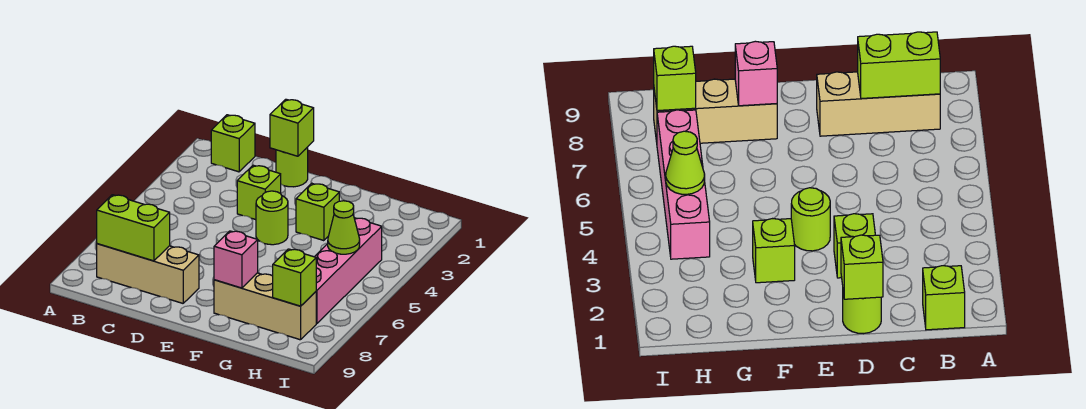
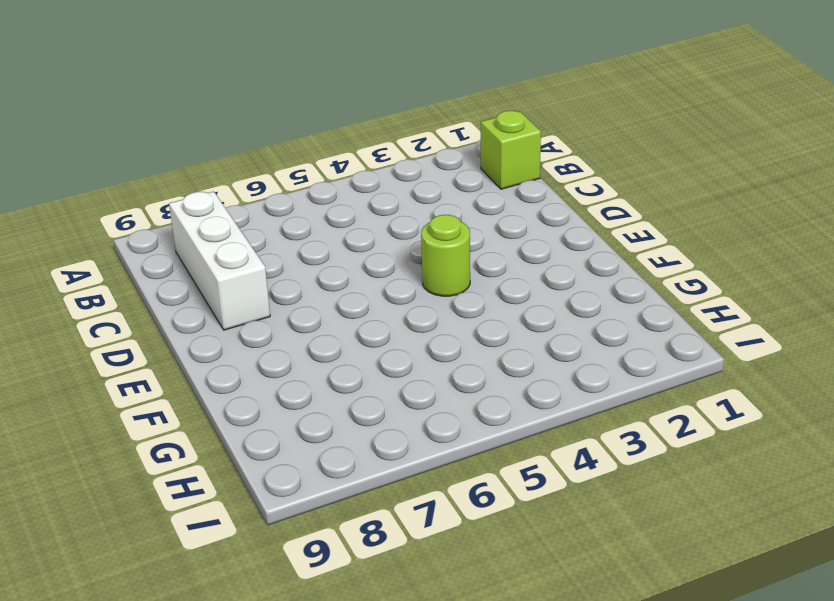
white 1x3 brick [169,191,270,330] -> tan 1x3 brick [97,244,199,303]
none -> lime 1x1 round brick [276,147,308,187]
none -> lime 1x1 brick [237,165,281,220]
none -> lime 1x1 brick [296,183,339,241]

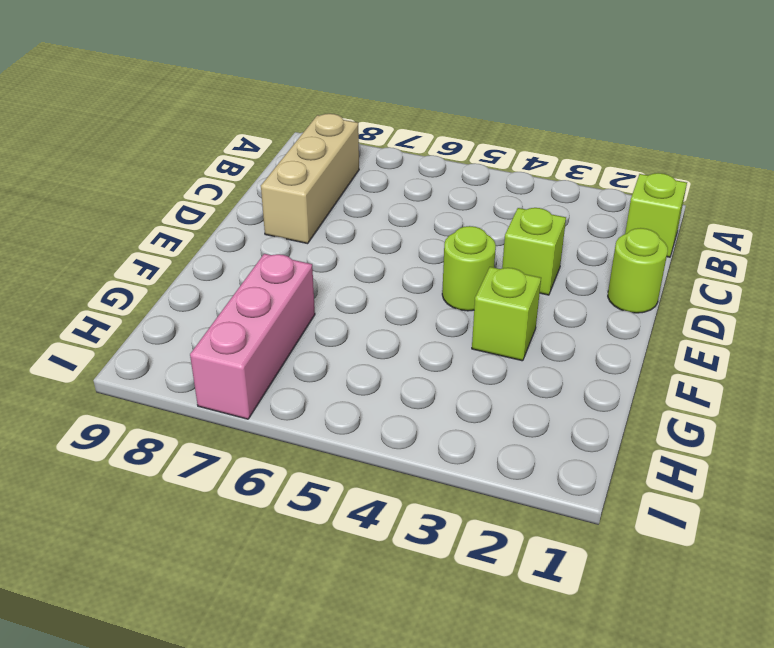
pink 1x3 brick [190,254,315,419] -> pink 1x4 brick [315,218,382,323]
none -> tan 1x3 brick [214,273,316,340]
none -> lime 1x2 brick [97,195,170,261]
none -> lime 1x1 brick [270,99,314,156]

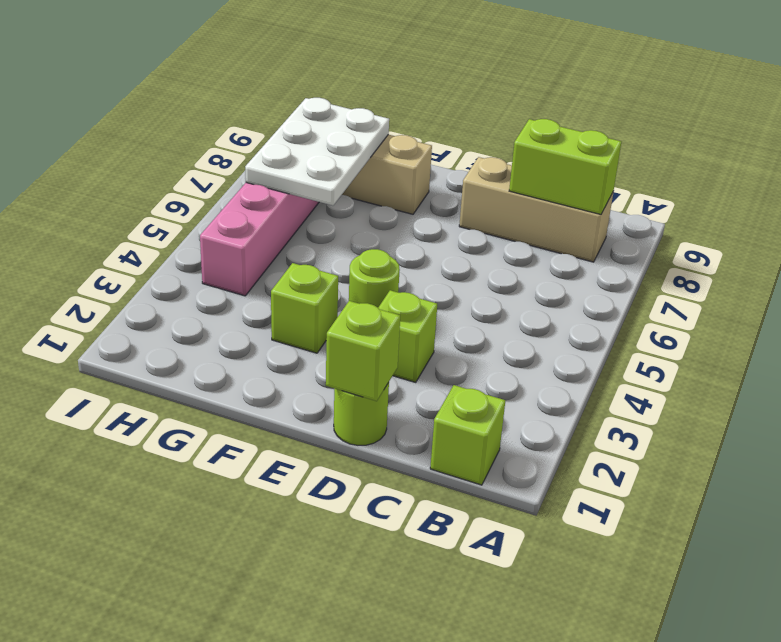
white 2x3 plate [245,98,389,206] -> lime 1x1 brick [273,249,316,306]
none -> pink 1x1 brick [214,231,258,288]
none -> lime 1x1 cone [328,201,360,254]

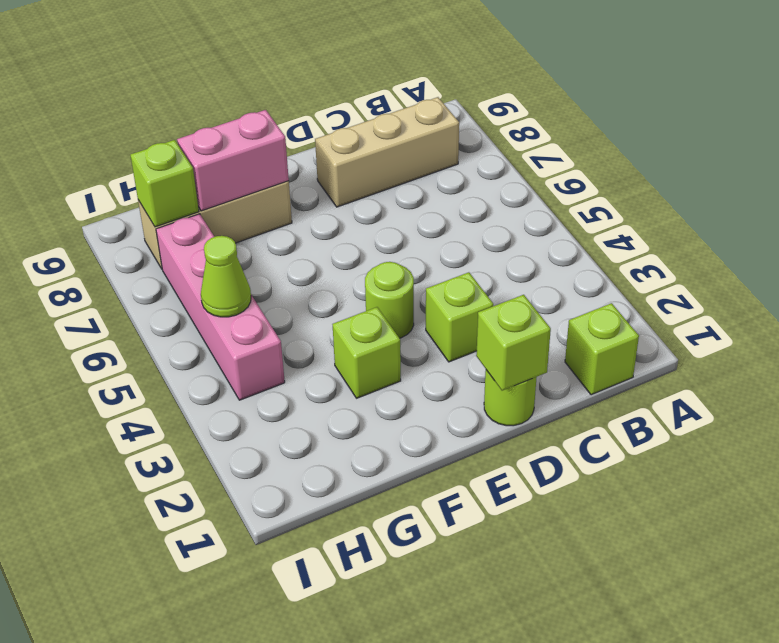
pink 1x2 brick [177,110,289,211] -> pink 1x1 brick [214,231,258,288]
none -> lime 1x2 brick [97,195,170,261]

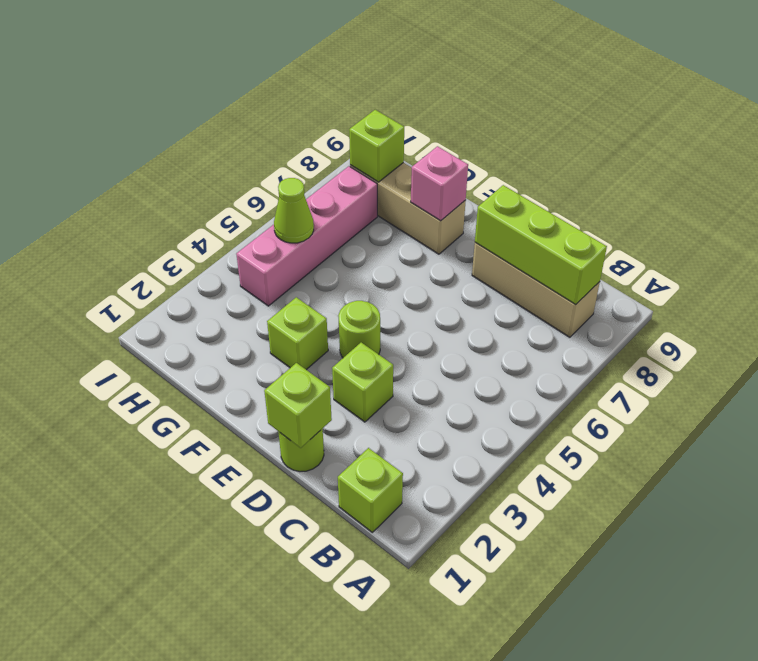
lime 1x3 brick [475,185,607,305] -> lime 1x2 brick [97,195,170,261]

